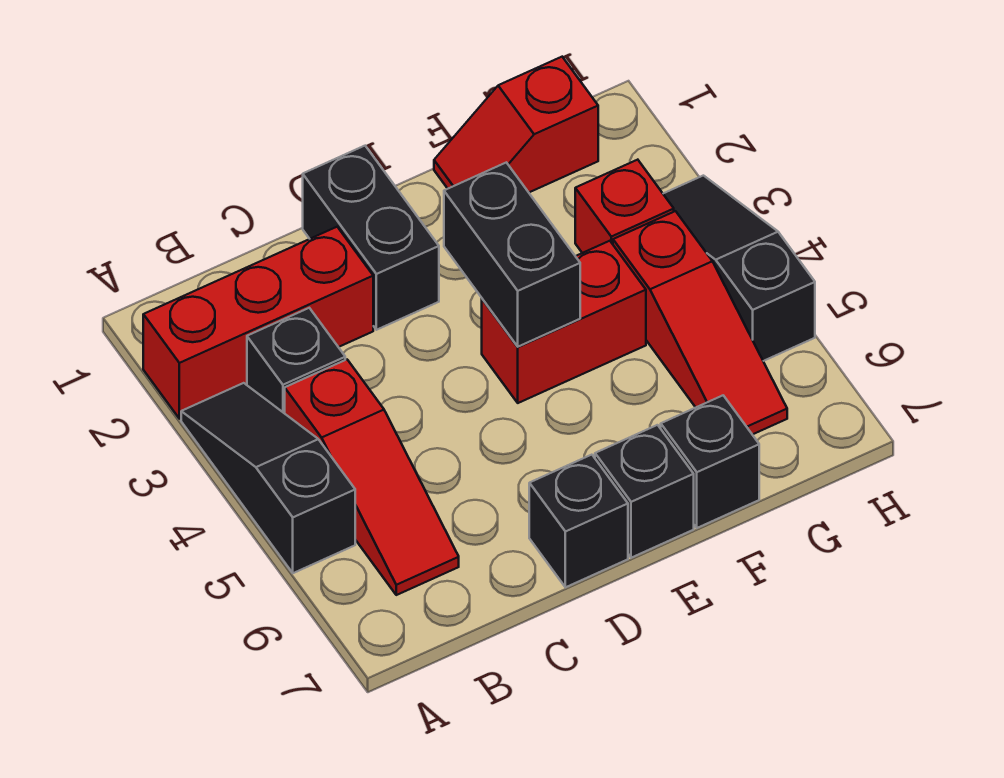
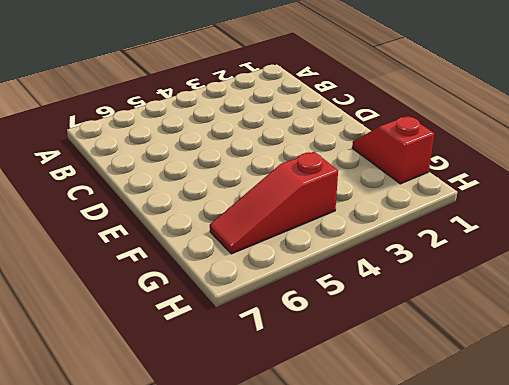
none -> red 1x3 brick [143,227,373,419]
none -> black 1x3 slope [181,383,355,573]
none -> black 1x1 brick [247,308,345,413]

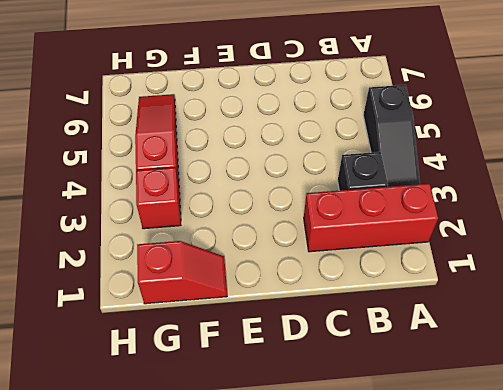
none -> red 1x3 slope [285,360,459,595]
none -> black 1x2 brick [303,146,439,330]
none -> black 1x1 brick [529,455,628,587]

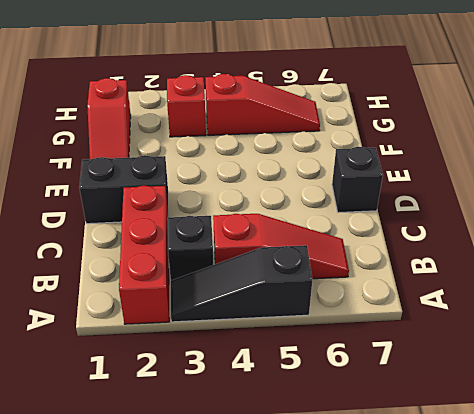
none -> red 1x2 brick [482,241,646,403]
none -> black 1x1 brick [595,425,694,558]
none -> black 1x1 brick [661,395,759,528]

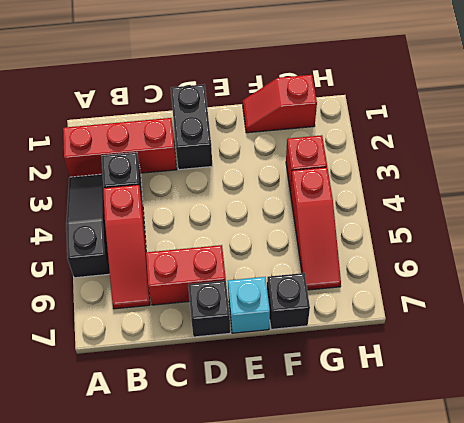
red 1x2 brick [146,245,226,305] -> red 1x2 brick moved to [482,241,646,403]
cyan 1x1 brick [228,277,270,333] -> black 1x1 brick [595,425,694,558]
none -> black 1x3 slope [663,176,815,361]
none -> black 1x2 brick [444,162,580,347]

